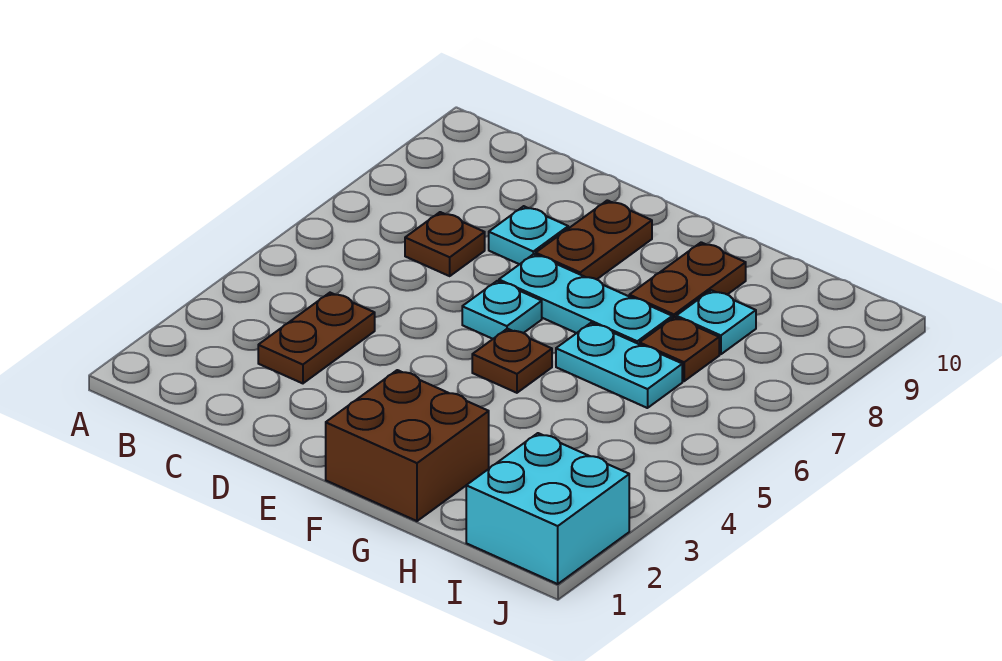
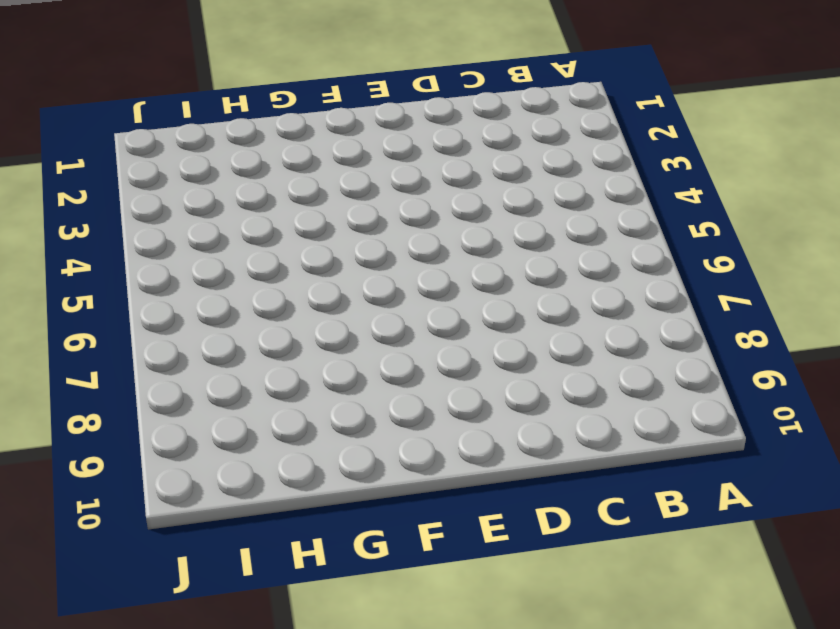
none -> brown 1x2 plate [258,293,375,383]
none -> brown 1x1 plate [405,212,485,276]
none -> cyan 1x1 plate [489,206,568,264]

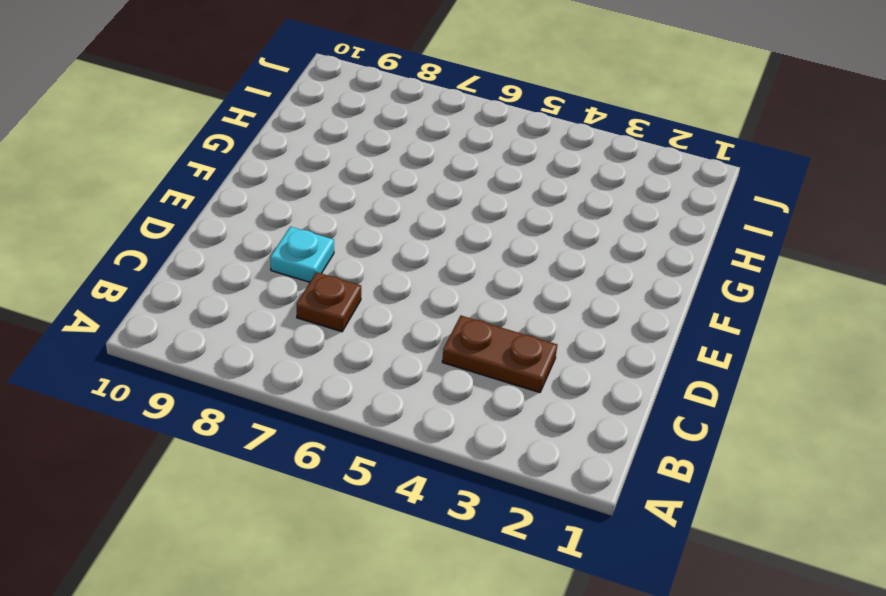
none -> cyan 1x1 plate [462,281,542,339]
none -> cyan 1x3 plate [499,254,672,344]
none -> brown 1x2 plate [536,200,652,279]

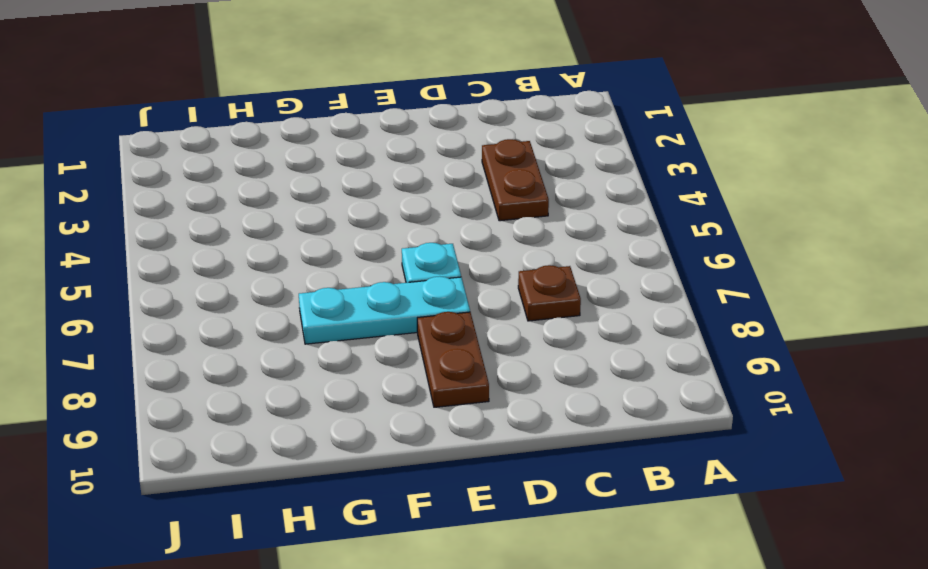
none -> cyan 1x1 plate [489,206,568,264]
none -> brown 2x2 brick [326,370,489,521]
none -> brown 1x1 plate [472,329,552,393]

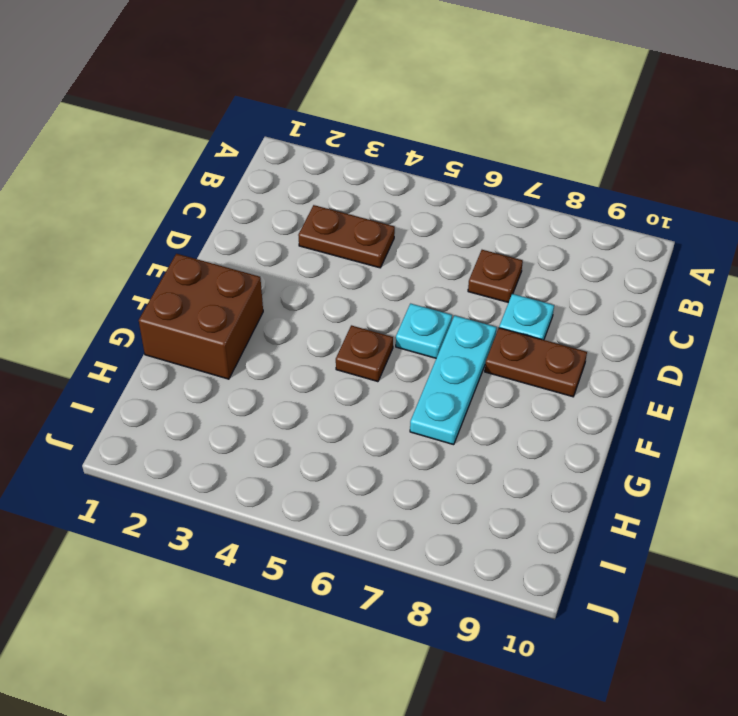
none -> cyan 1x2 plate [556,323,682,408]
none -> brown 1x2 plate [629,242,746,318]
none -> brown 1x1 plate [640,317,719,381]

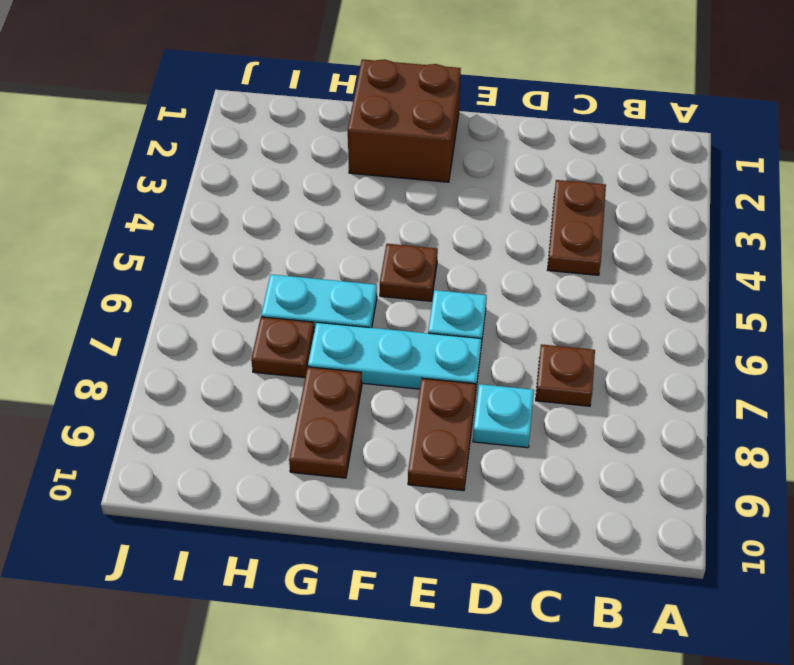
none -> cyan 1x1 plate [676,290,756,354]
none -> cyan 2x2 brick [466,433,629,584]

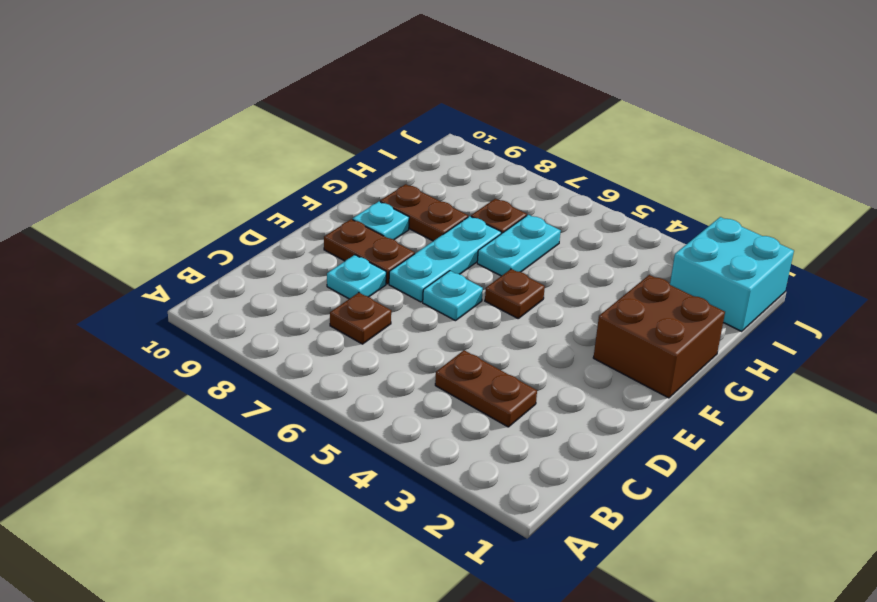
cyan 1x1 plate [353,202,409,240] -> cyan 1x1 plate moved to [676,290,756,354]

